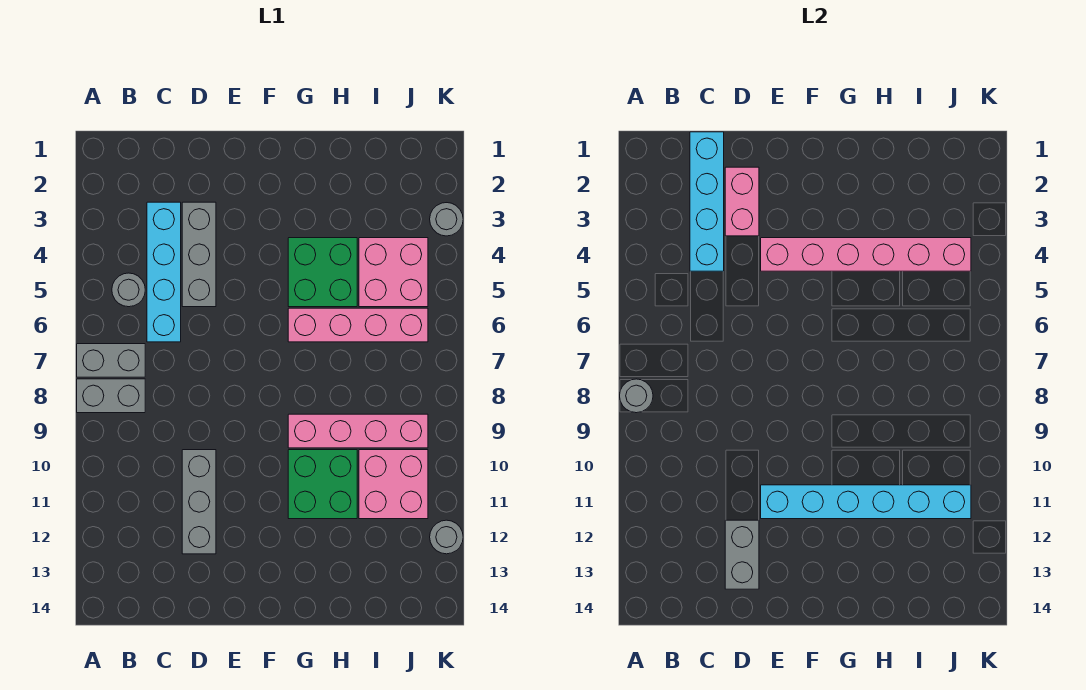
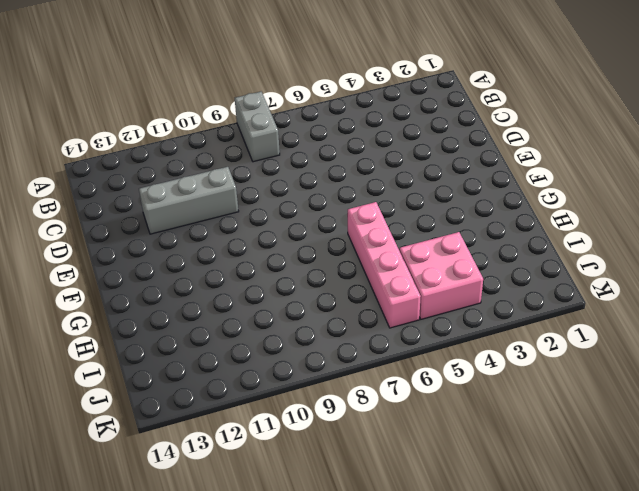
none -> grey 1x2 brick [77,344,145,377]
none -> grey 1x1 round brick [112,273,145,307]
none -> cyan 1x4 brick [147,202,181,342]

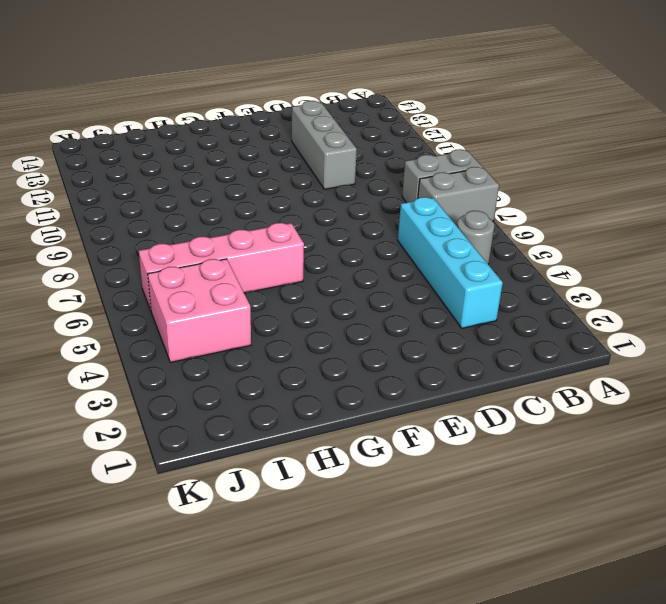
none -> grey 1x3 brick [182,202,216,307]
none -> green 2x2 brick [288,238,357,307]
none -> pink 1x4 brick [288,414,428,448]

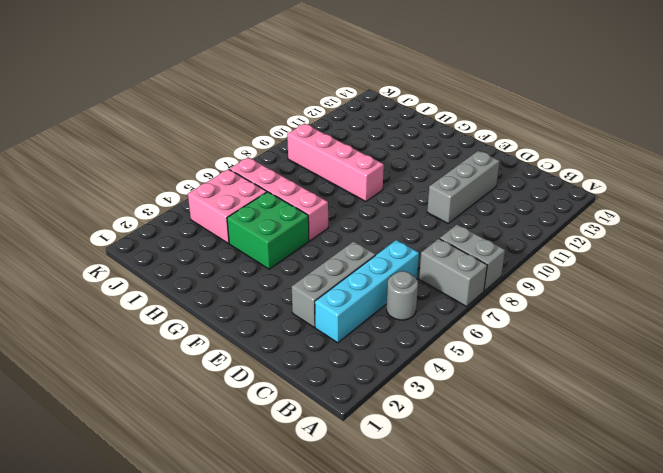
none -> green 2x2 brick [288,450,357,519]
none -> pink 2x2 brick [359,450,428,519]
none -> grey 1x1 round brick [430,203,463,236]

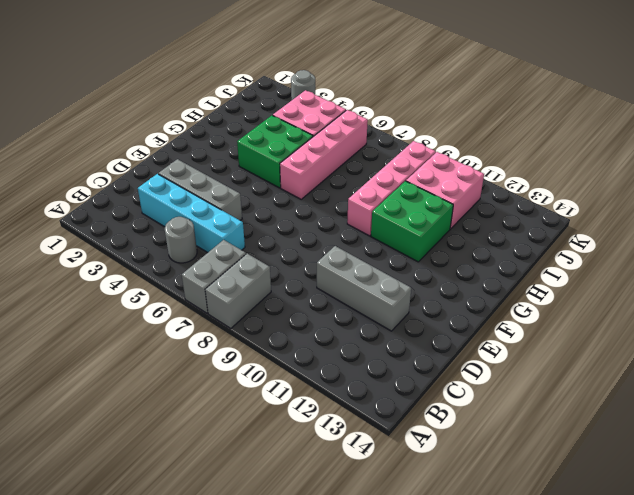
none -> grey 1x1 round brick [430,520,463,554]
none -> grey 1x1 round brick [620,379,653,413]
none -> cyan 1x4 brick [690,132,724,271]

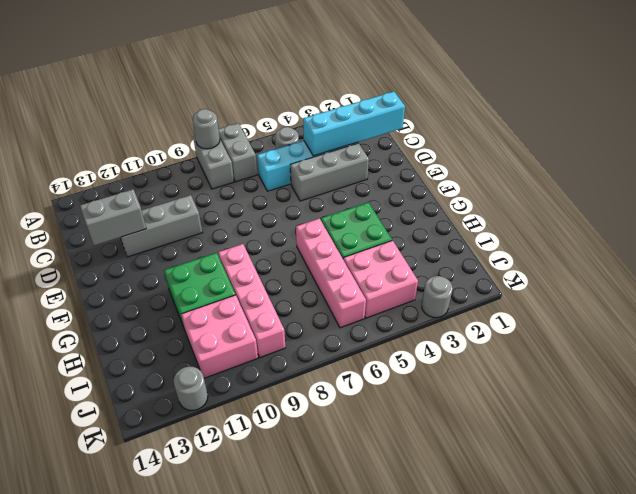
none -> pink 1x2 brick [725,167,759,236]
none -> pink 1x6 brick [761,238,971,271]
none -> cyan 1x6 brick [761,485,971,519]

